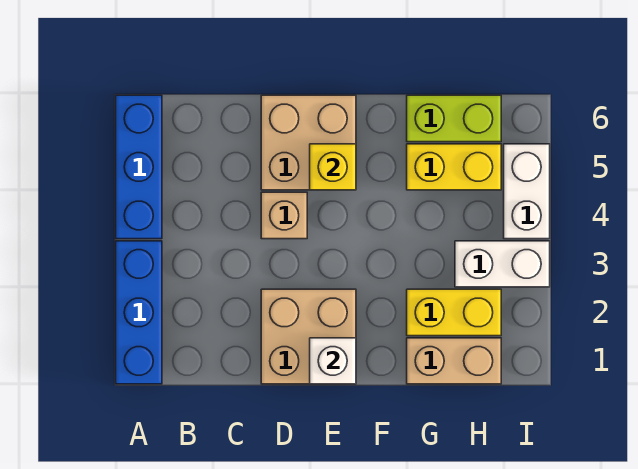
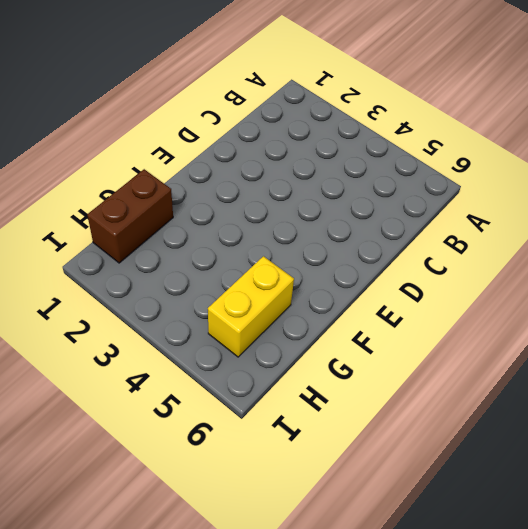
brown 1x2 brick [87,169,173,263] -> tan 1x2 brick [407,338,501,384]
none -> blue 1x3 brick [116,241,162,384]
none -> blue 1x3 brick [116,95,162,239]
none -> tan 2x2 brick [261,289,356,384]

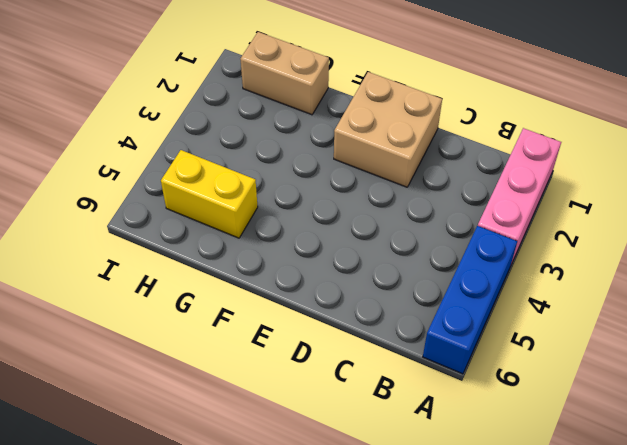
pink 1x3 brick [478,128,561,264] -> blue 1x3 brick [116,241,162,384]
none -> tan 1x1 brick [261,192,307,239]
none -> tan 2x2 brick [261,95,356,190]
none -> yellow 1x2 brick [407,289,501,336]

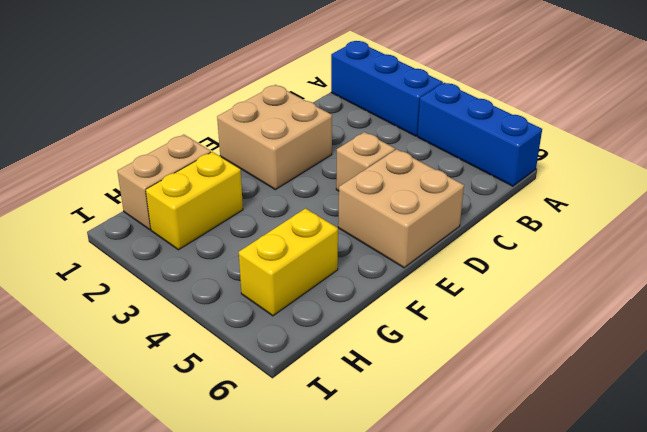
none -> lime 1x2 brick [407,95,501,142]
none -> white 1x2 brick [455,241,550,287]
none -> white 1x2 brick [504,144,550,239]

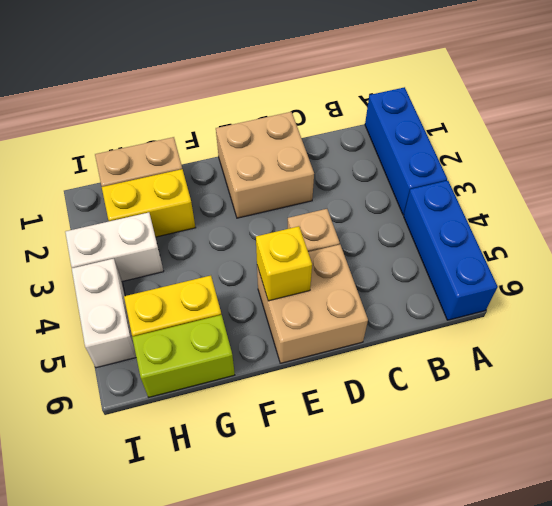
none -> white 1x1 brick [310,338,356,384]

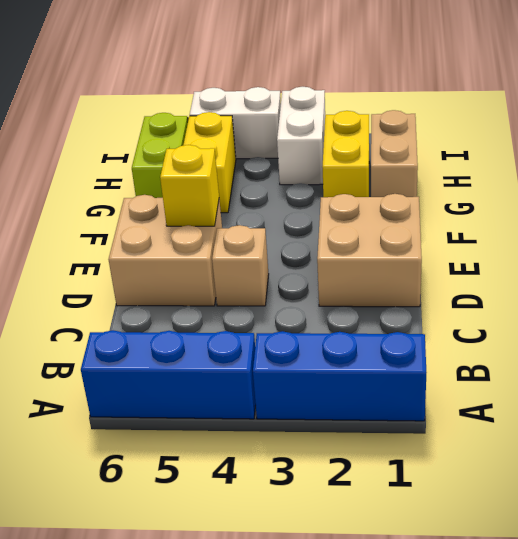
none -> white 1x1 brick [310,338,356,384]

